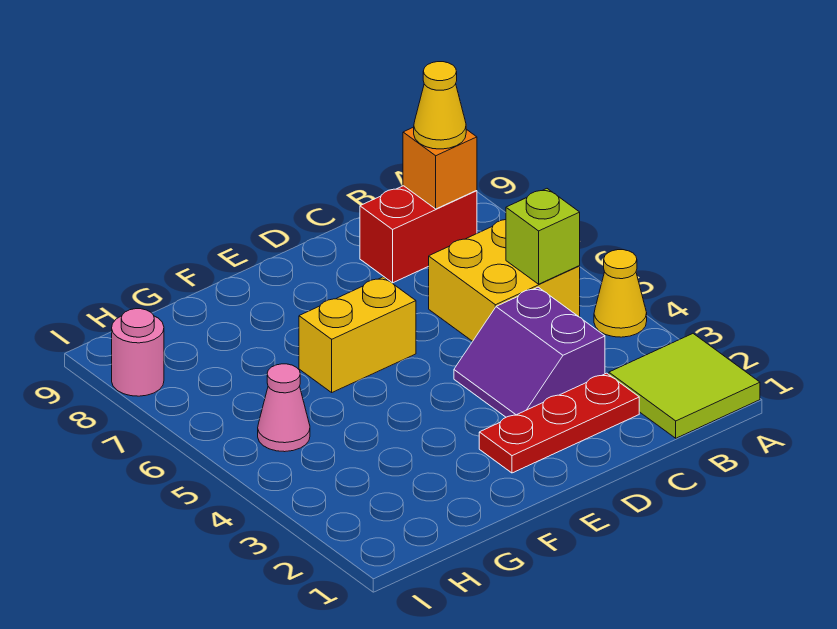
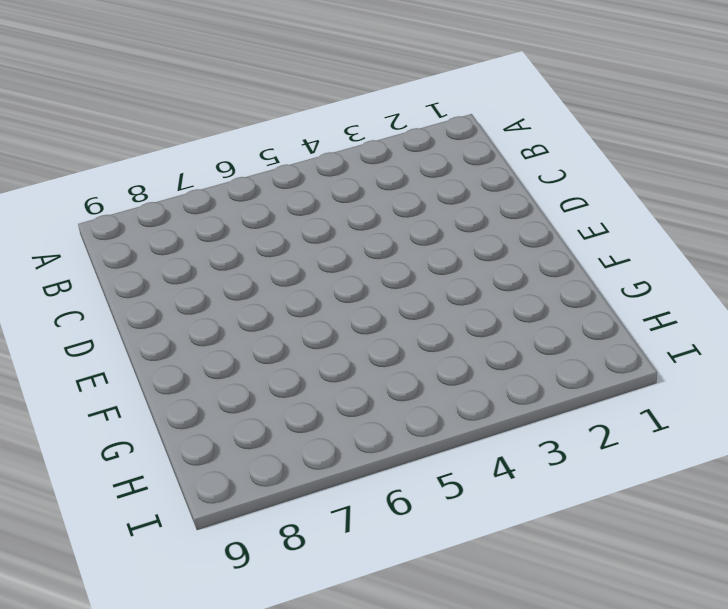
none -> lime 2x2 tile [609,334,760,438]
none -> yellow 1x1 cone [594,250,647,337]
none -> yellow 2x2 brick [429,220,580,341]

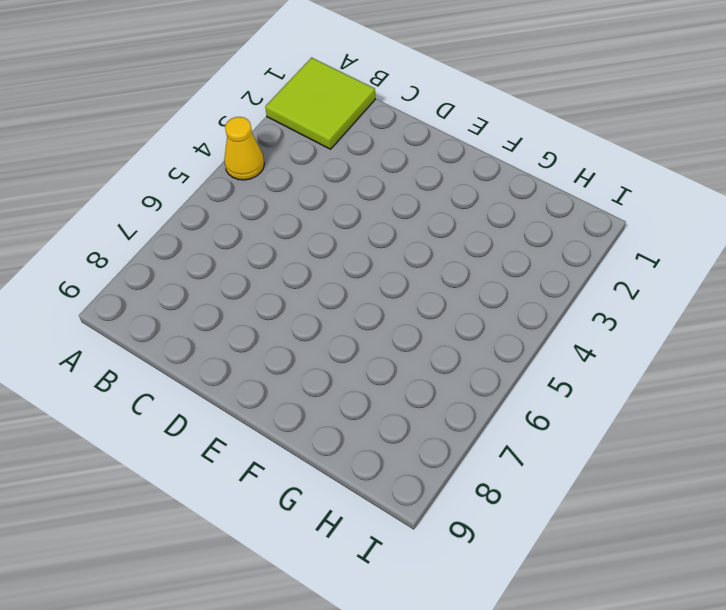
none -> yellow 2x2 brick [429,220,580,341]
none -> red 1x2 brick [360,186,477,283]
none -> red 1x3 plate [479,373,639,473]

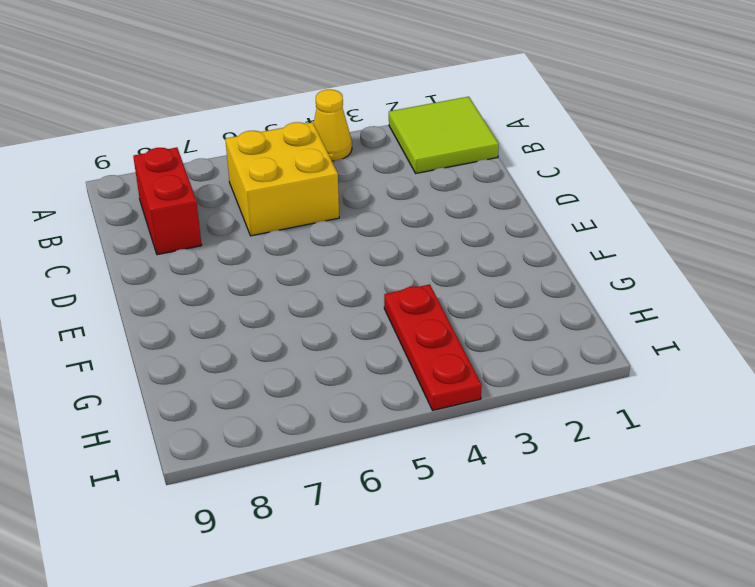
red 1x3 plate [384,284,482,410] -> red 1x3 plate moved to [479,373,639,473]
none -> purple 2x2 slope [454,287,605,417]
none -> yellow 1x2 brick [299,277,416,392]
none -> pink 1x1 cone [258,364,310,452]

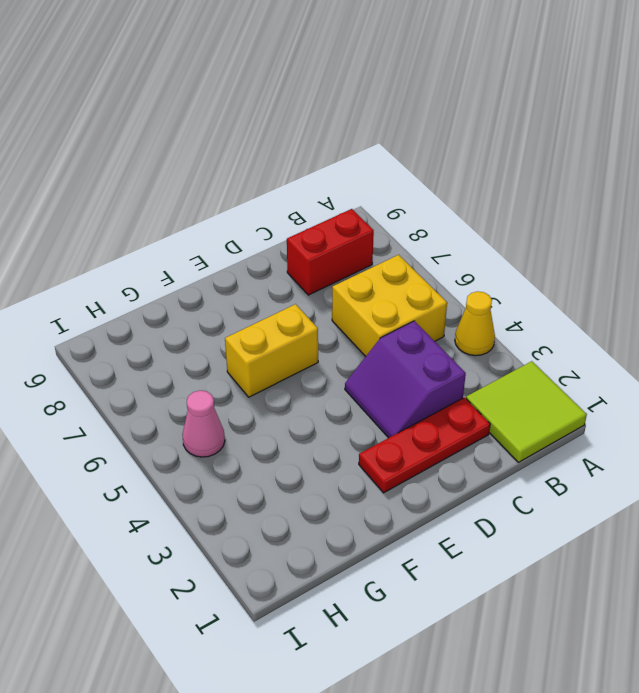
none -> pink 1x1 round brick [112,309,164,396]
none -> lime 1x1 brick [506,189,580,284]
none -> orange 1x1 brick [403,127,477,209]

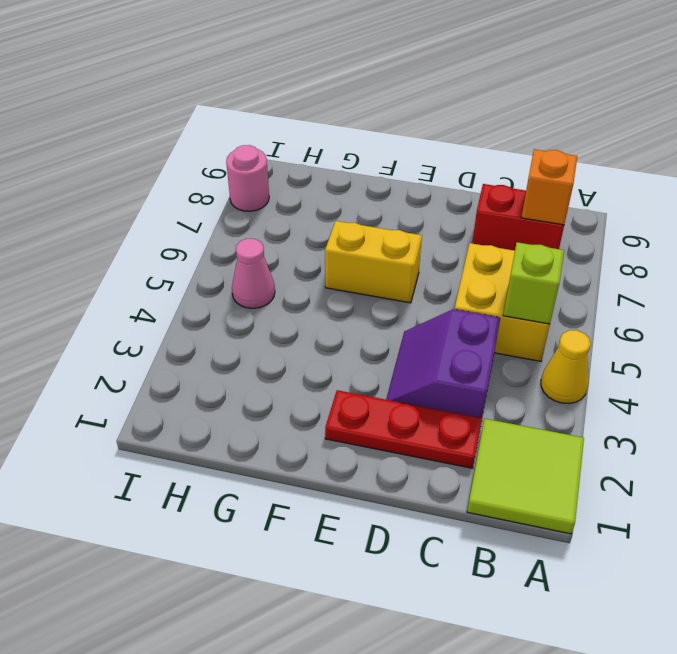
none -> yellow 1x1 cone [414,62,466,149]

